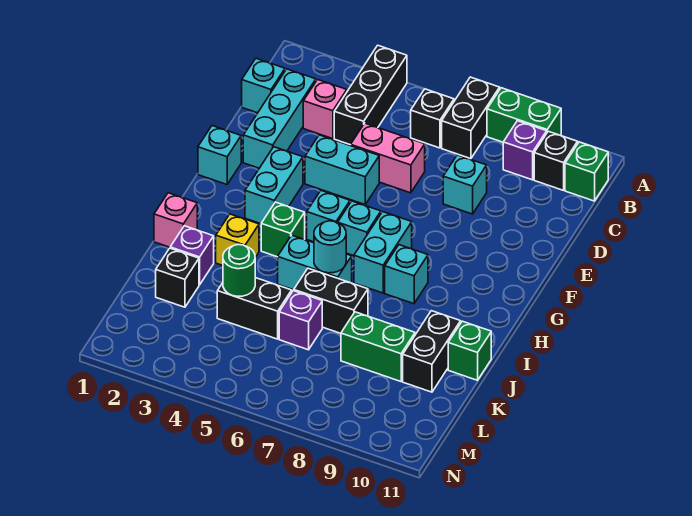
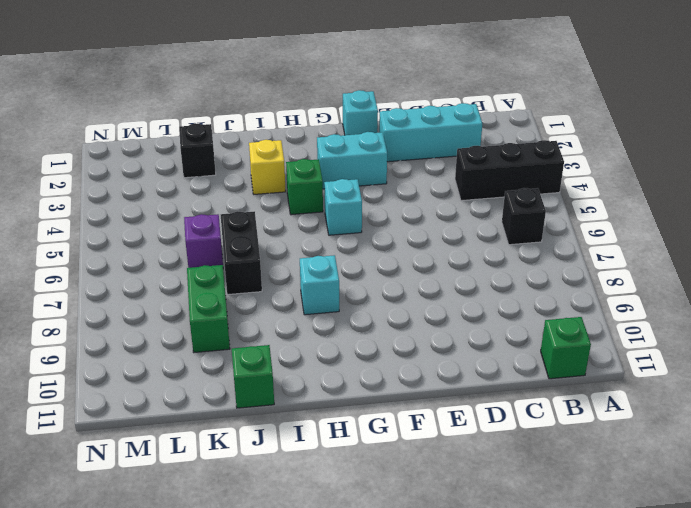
none -> black 1x2 brick [442,77,500,159]
none -> green 1x2 brick [487,88,561,142]
none -> purple 1x1 brick [503,121,547,180]
none -> black 1x1 brick [534,131,578,190]

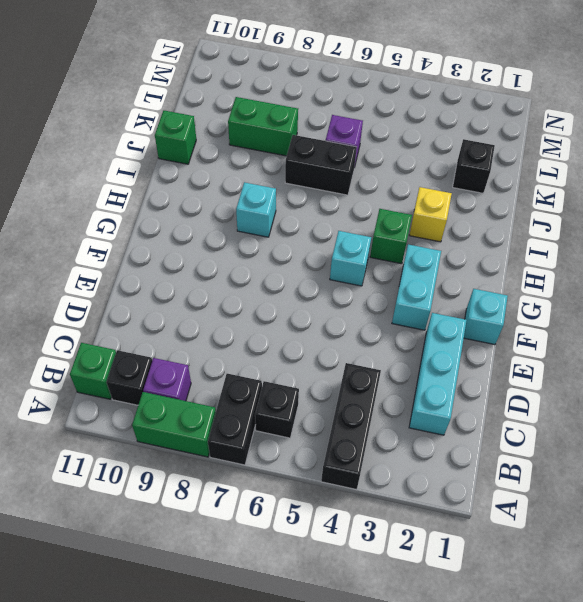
none -> cyan 1x1 brick [242,58,285,113]
none -> pink 1x1 brick [303,80,347,139]
none -> pink 1x2 brick [351,123,425,193]
none -> cyan 1x1 brick [443,155,487,214]

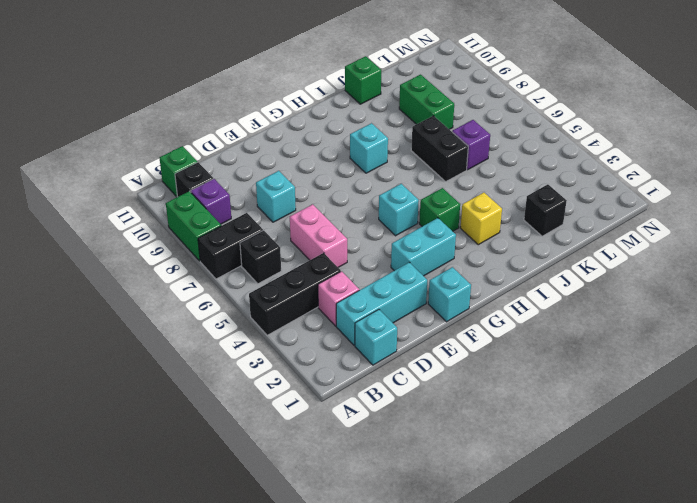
none -> cyan 1x2 brick [305,135,379,205]
none -> cyan 1x1 brick [338,201,381,256]
none -> cyan 1x2 brick [354,212,412,293]
none -> pink 1x1 brick [154,193,197,247]

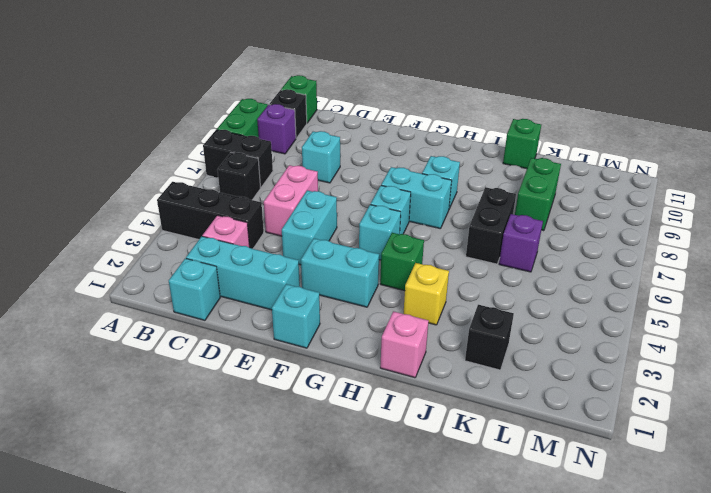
none -> cyan 1x2 brick [278,235,352,290]
none -> purple 1x1 brick [170,226,214,285]
none -> black 1x2 brick [403,311,461,392]
none -> black 1x2 brick [217,278,292,339]

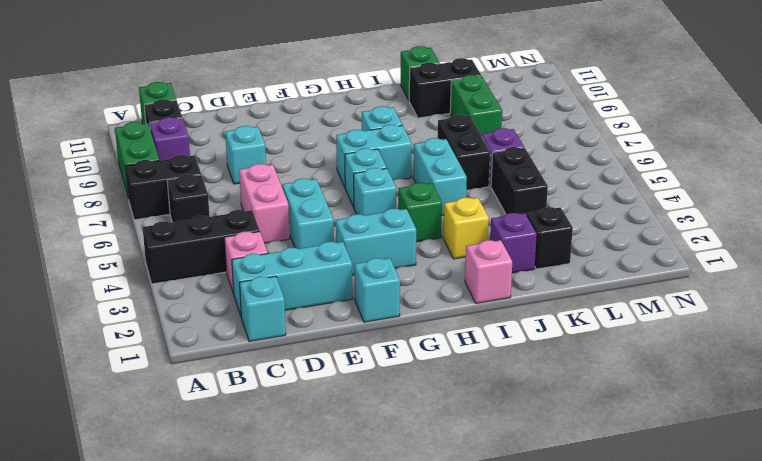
none -> cyan 1x1 round brick [314,221,346,273]
none -> green 1x1 round brick [223,244,255,296]

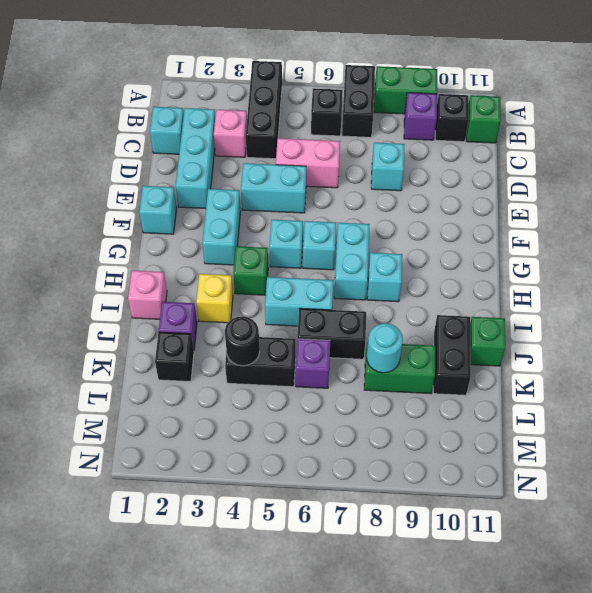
black 1x1 round brick [225,316,260,366] -> green 1x1 round brick [223,244,255,296]
cyan 1x1 round brick [367,323,403,373] -> cyan 1x1 round brick moved to [314,221,346,273]

